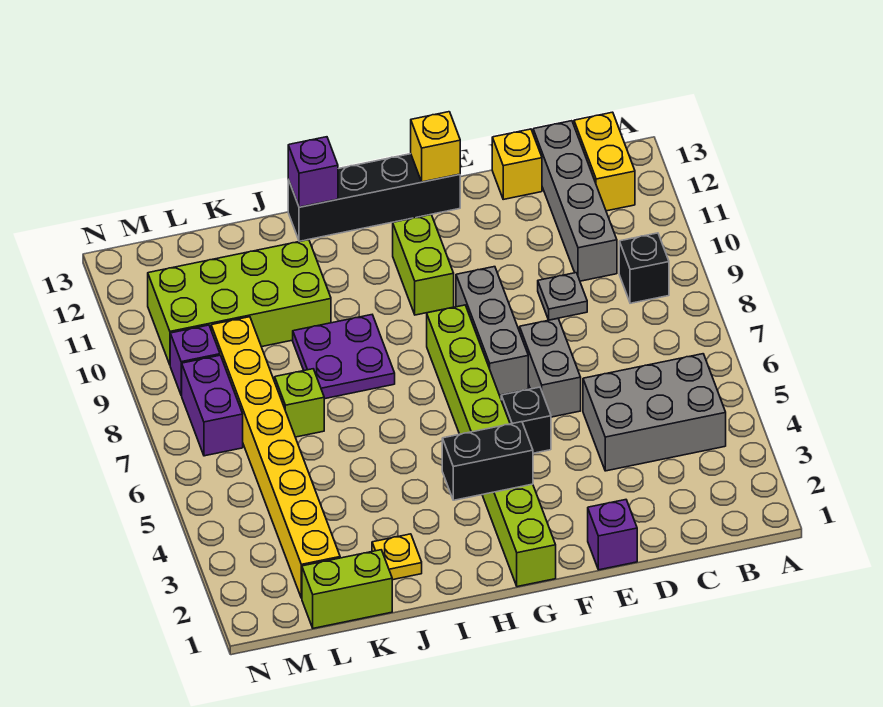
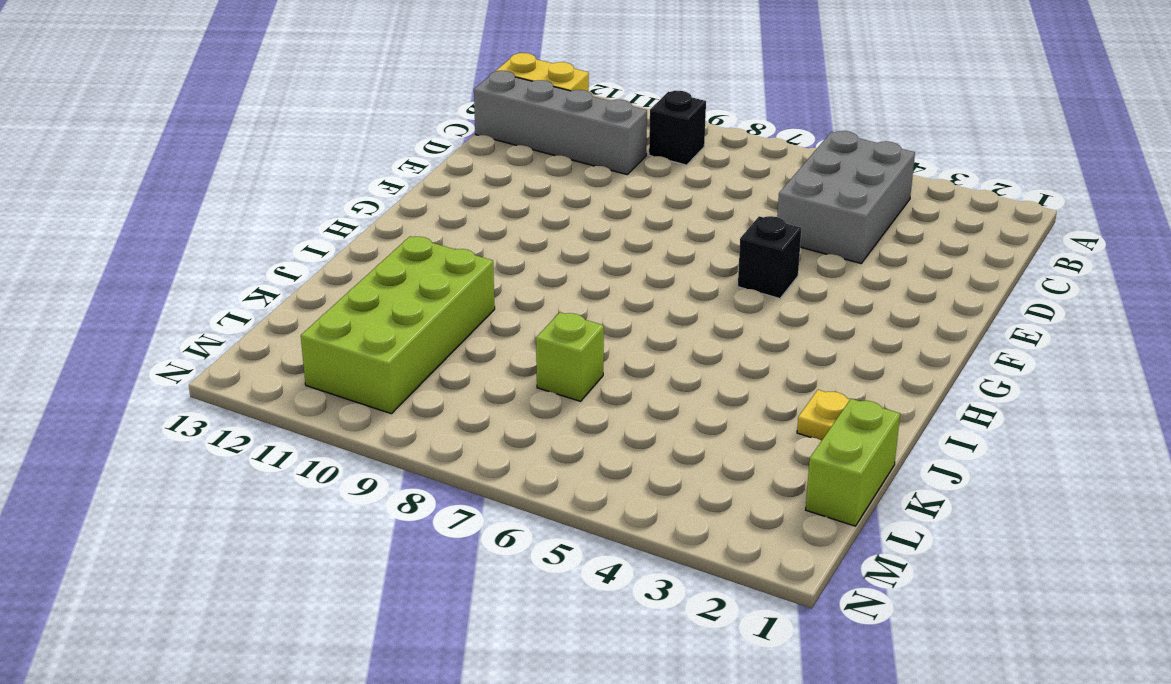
none -> grey 1x1 plate [538,273,587,320]
none -> yellow 1x1 brick [492,129,542,199]
none -> purple 1x1 brick [588,500,637,570]

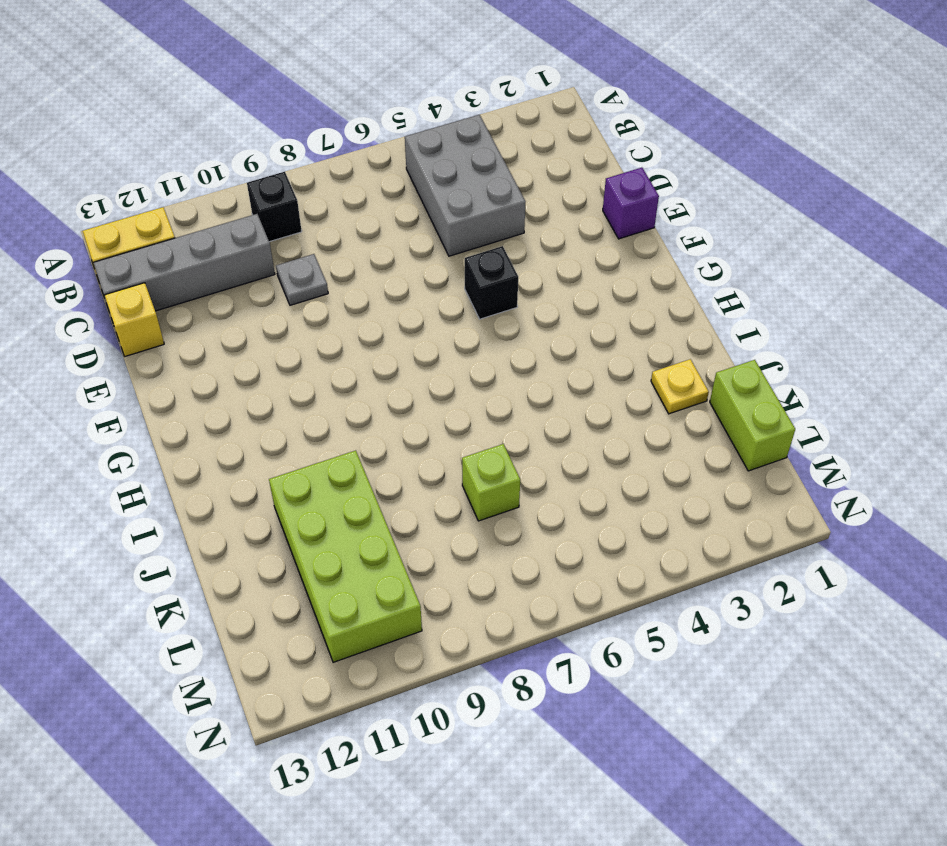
none -> grey 1x2 brick [520,319,581,417]
none -> grey 1x3 brick [456,267,528,395]
none -> black 1x4 brick [288,154,460,241]

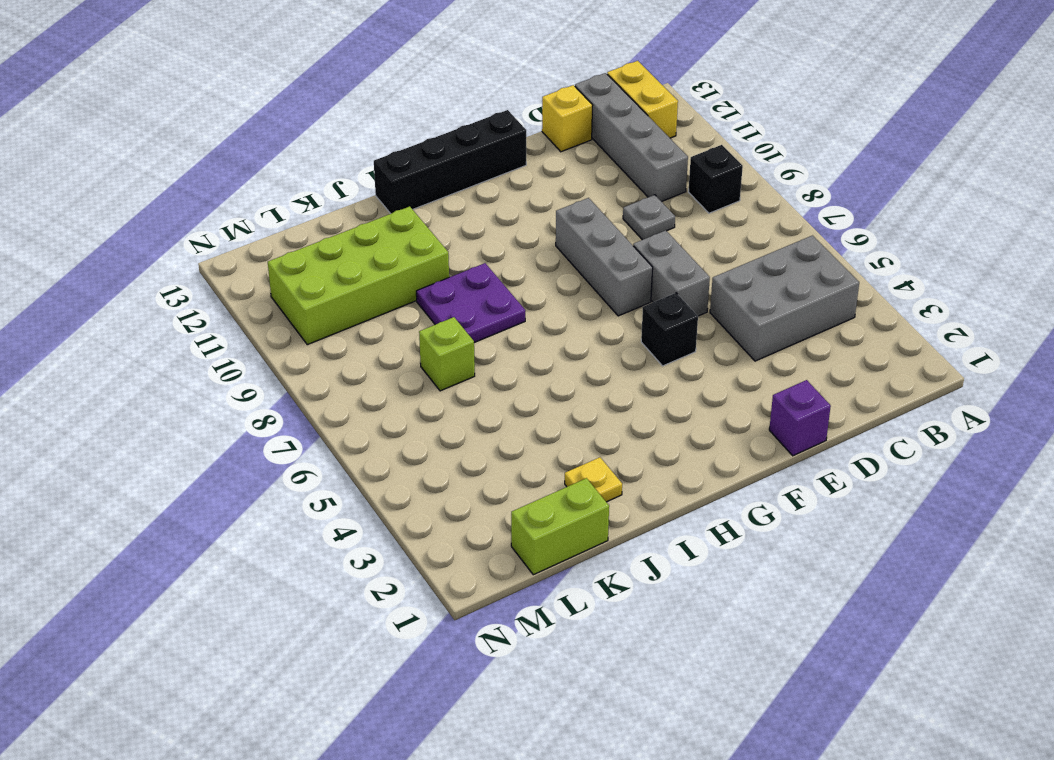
none -> lime 1x8 brick [427,305,556,587]
none -> lime 1x2 brick [393,215,454,315]
none -> yellow 1x8 brick [211,317,340,598]

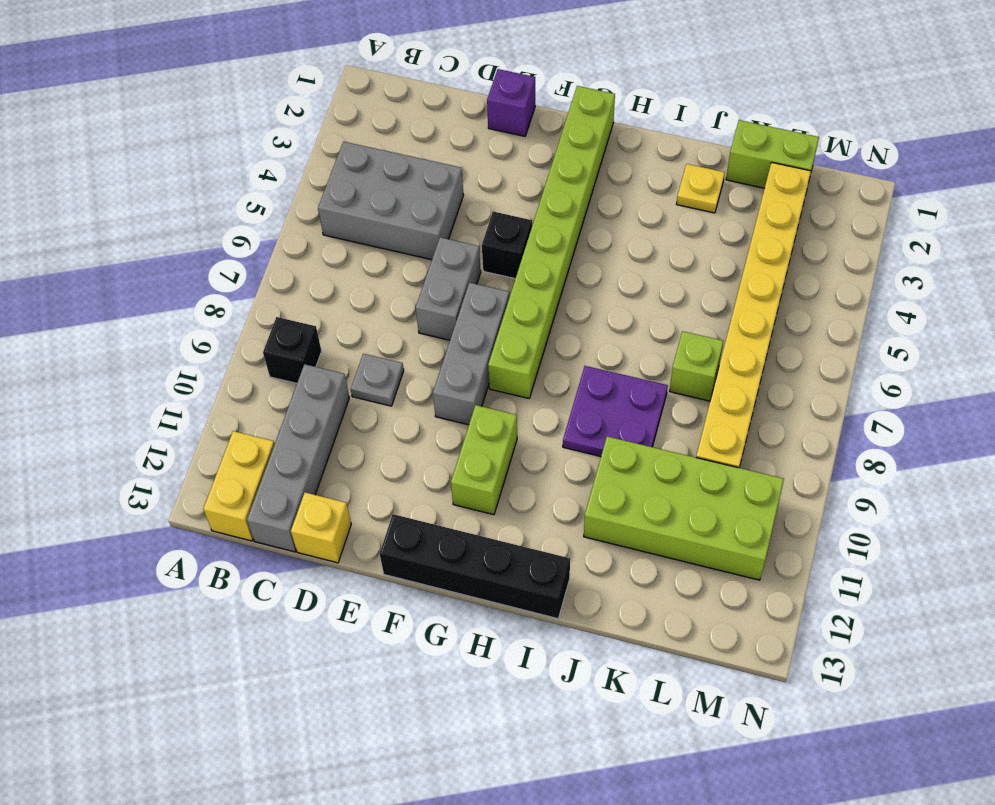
none -> purple 1x2 brick [181,355,243,456]
none -> purple 1x1 brick [170,325,220,395]
none -> yellow 1x1 brick [411,112,460,182]

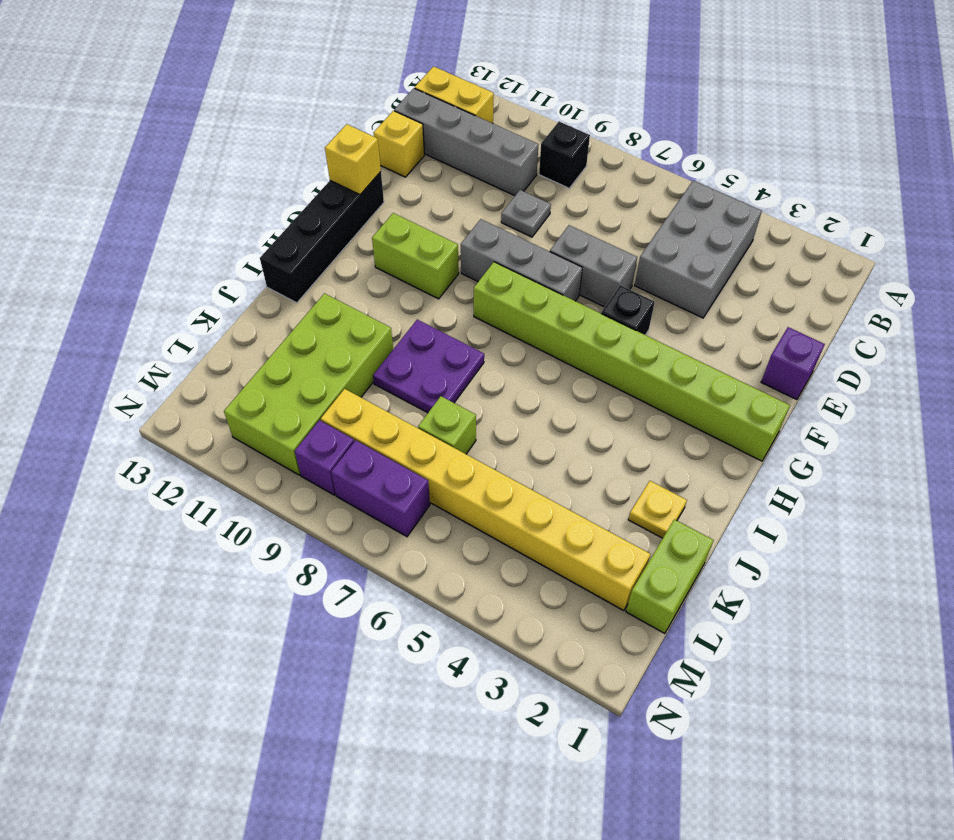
none -> black 1x2 brick [442,422,533,500]
none -> purple 1x1 brick [288,137,338,207]

